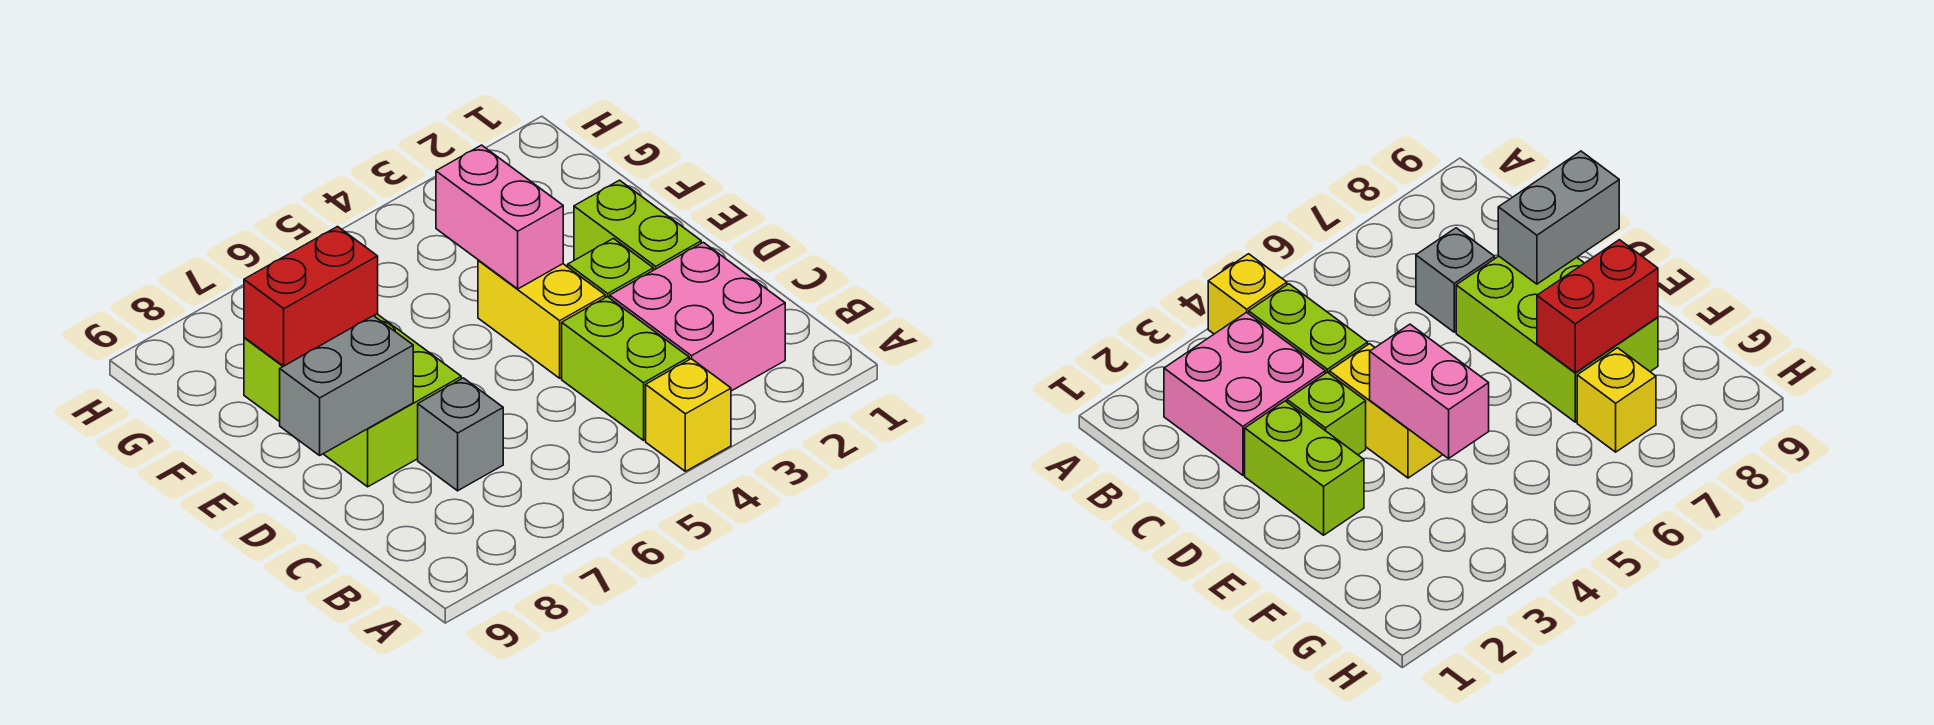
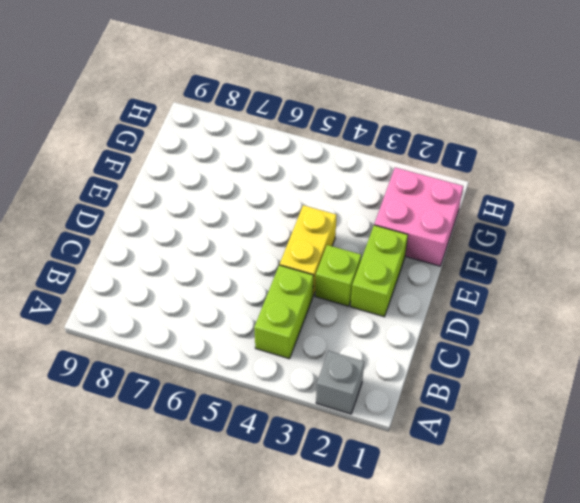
grey 1x1 brick [316,351,364,414] -> grey 1x1 brick moved to [418,378,503,491]
pink 2x2 brick [374,167,463,266] -> pink 2x2 brick moved to [610,242,785,391]
none -> yellow 1x1 brick [646,359,731,471]
none -> lime 2x3 brick [244,314,461,487]
none -> yellow 1x1 brick [1577,348,1656,452]

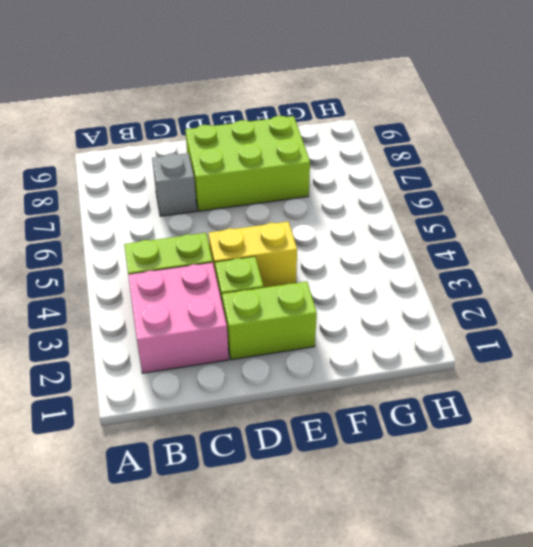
none -> yellow 1x1 brick [646,359,731,471]
none -> yellow 1x1 brick [1577,348,1656,452]
none -> grey 1x2 brick [280,316,413,455]

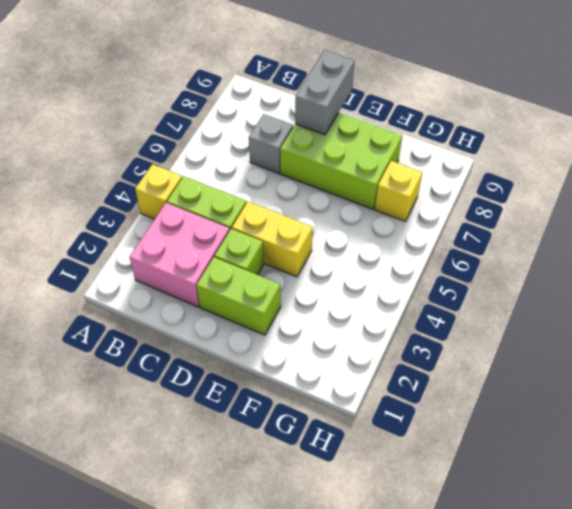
none -> pink 1x2 brick [436,145,563,289]
none -> red 1x2 brick [244,227,378,366]

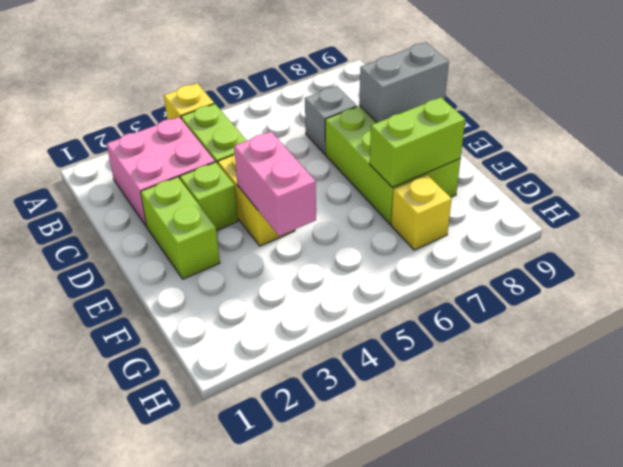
lime 1x2 brick [370,97,465,187] -> red 1x2 brick [244,227,378,366]

